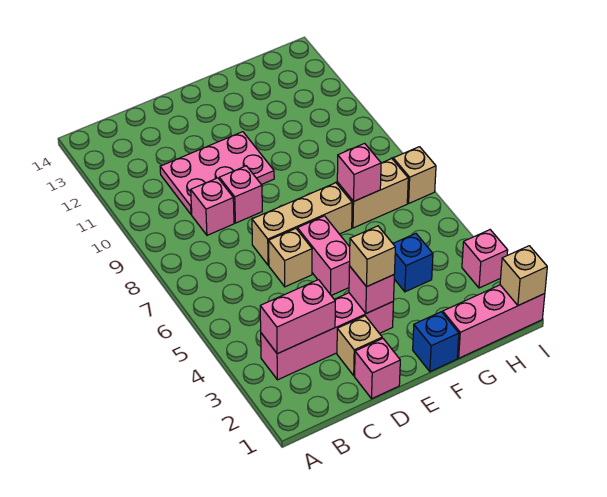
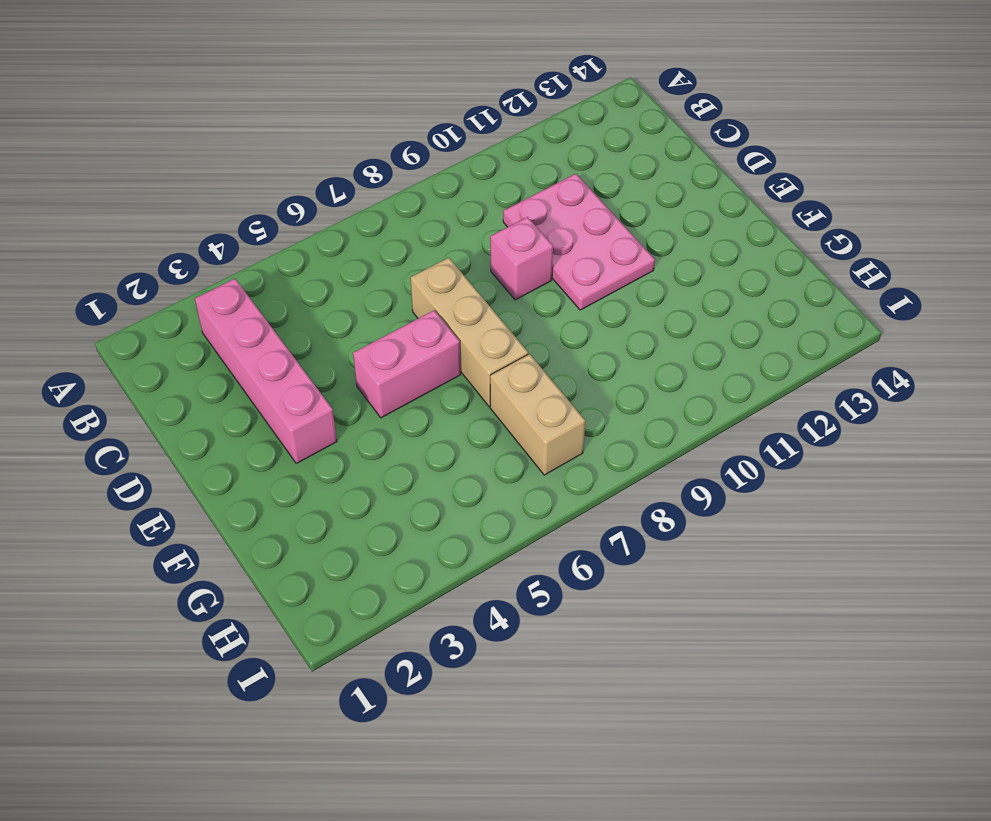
none -> pink 1x1 brick [191,178,234,235]
none -> pink 1x1 brick [355,338,400,399]
none -> tan 1x1 brick [337,316,382,376]

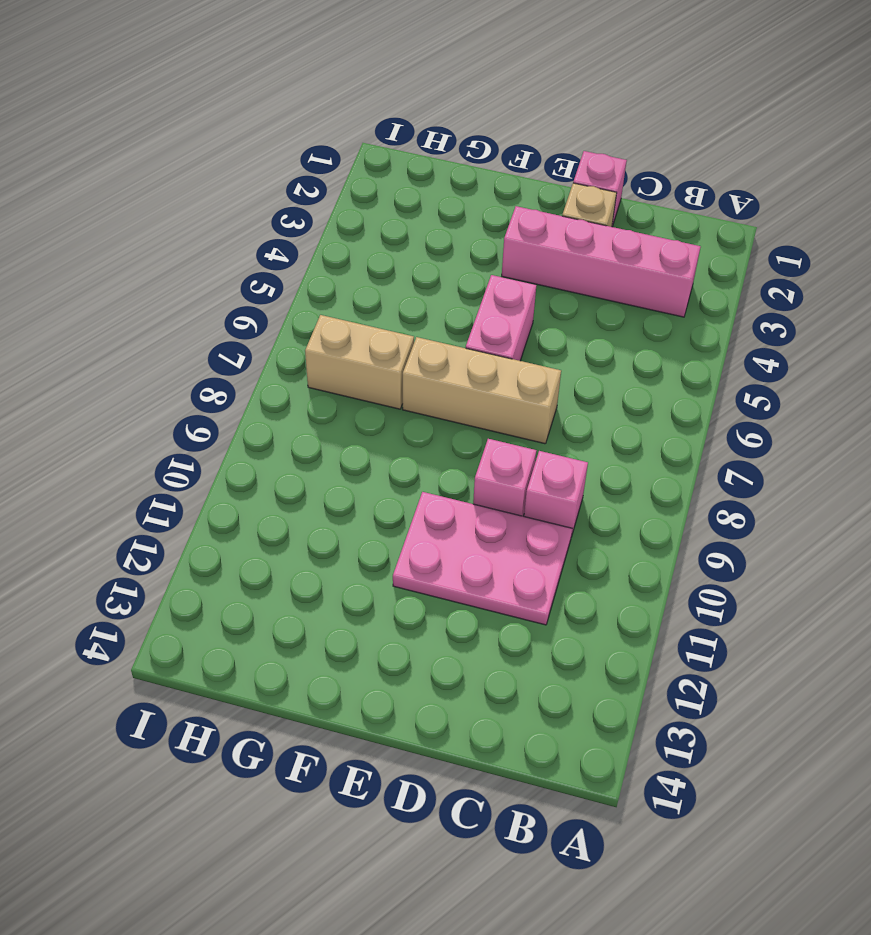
none -> tan 1x1 brick [269,228,312,287]
none -> blue 1x1 brick [413,312,459,372]
none -> pink 1x3 brick [443,285,545,358]

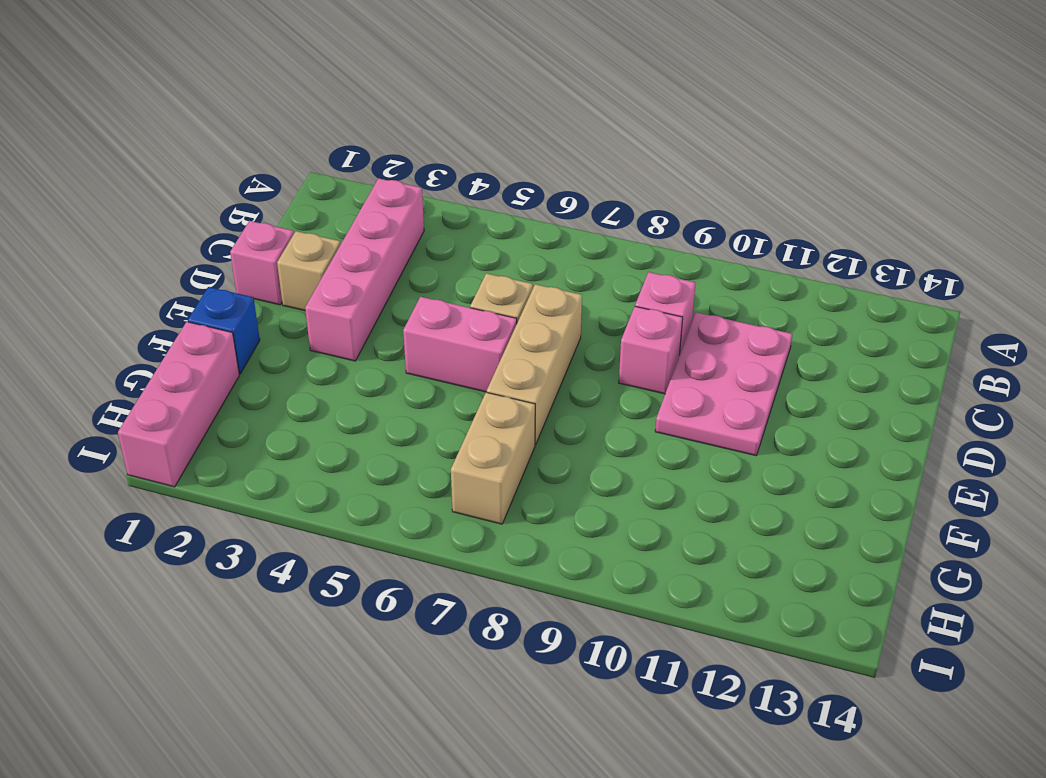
none -> blue 1x1 brick [393,233,433,292]
none -> pink 1x1 brick [462,230,508,288]
none -> tan 1x1 brick [393,147,436,203]

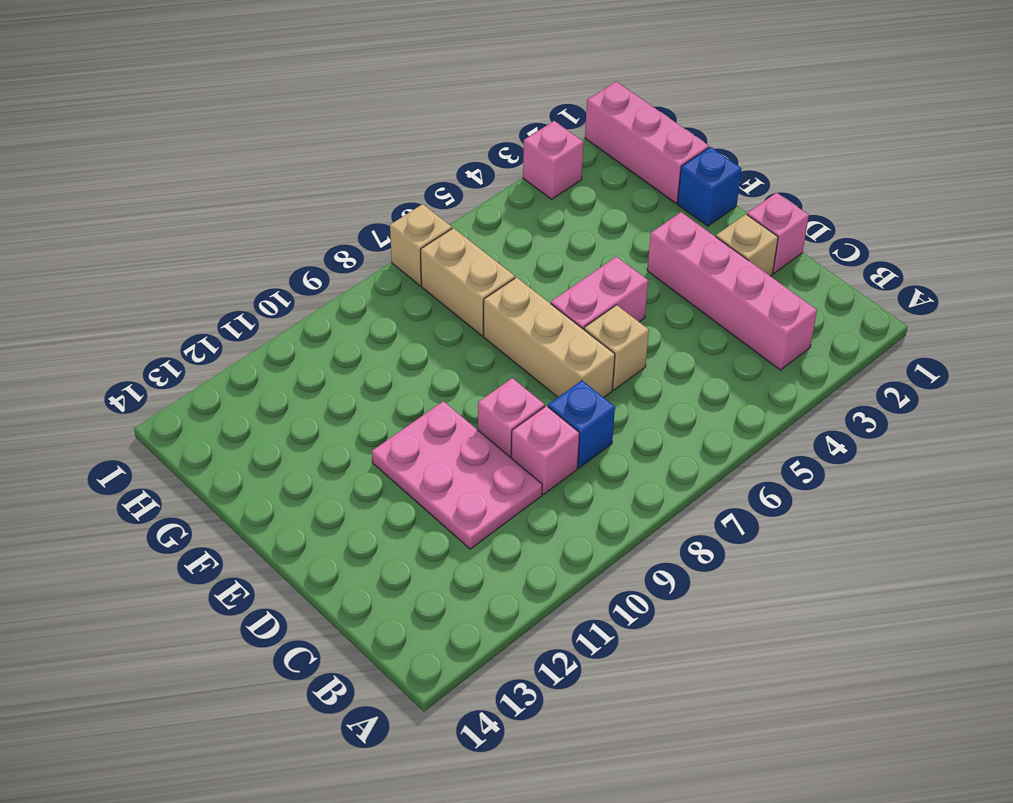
blue 1x1 brick [548,380,615,468] -> blue 1x1 brick moved to [393,233,433,292]
none -> pink 1x2 brick [260,280,335,354]
none -> pink 1x1 brick [349,266,394,313]
none -> pink 1x1 brick [337,143,381,201]

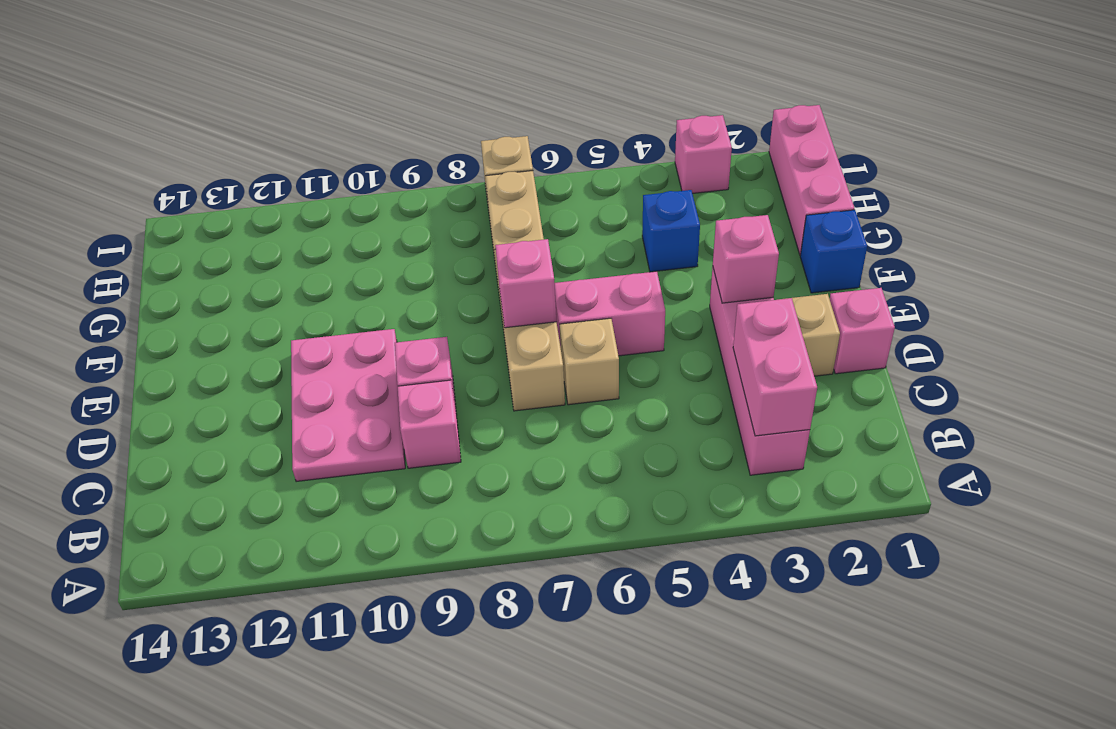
pink 1x1 brick [495,239,557,328] -> pink 1x1 brick moved to [337,143,381,201]
none -> tan 1x1 brick [500,246,547,306]
none -> tan 1x1 brick [349,226,395,287]

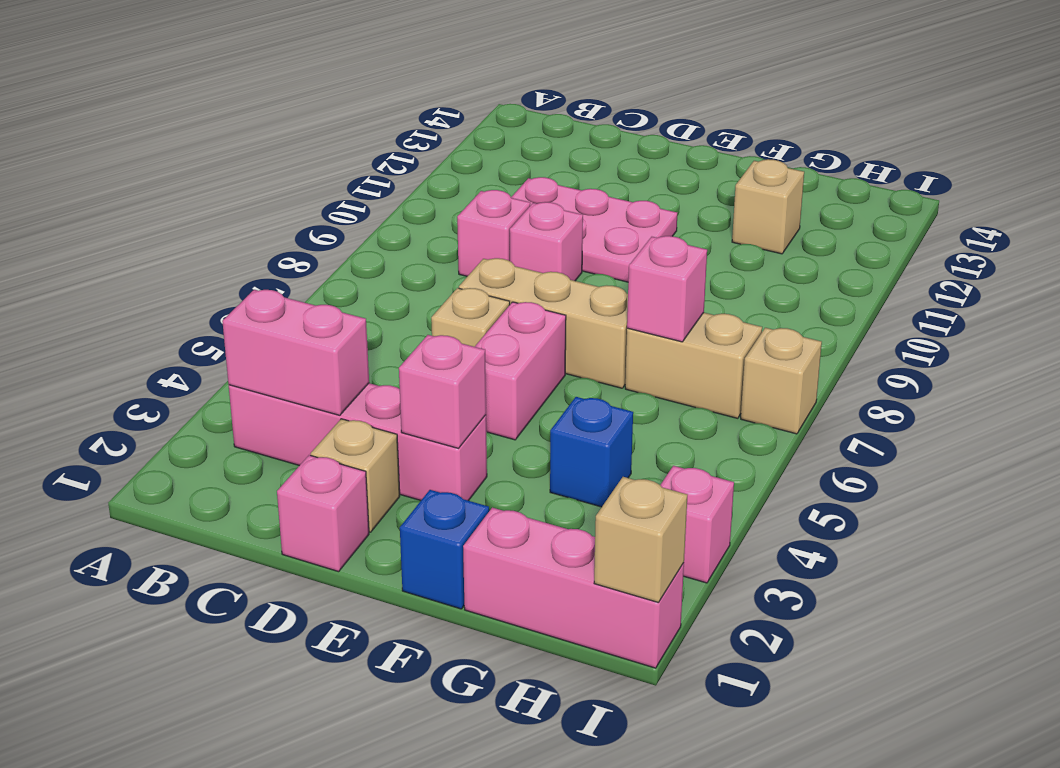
tan 1x1 brick [732,159,804,254] -> tan 1x1 brick moved to [349,226,395,287]

